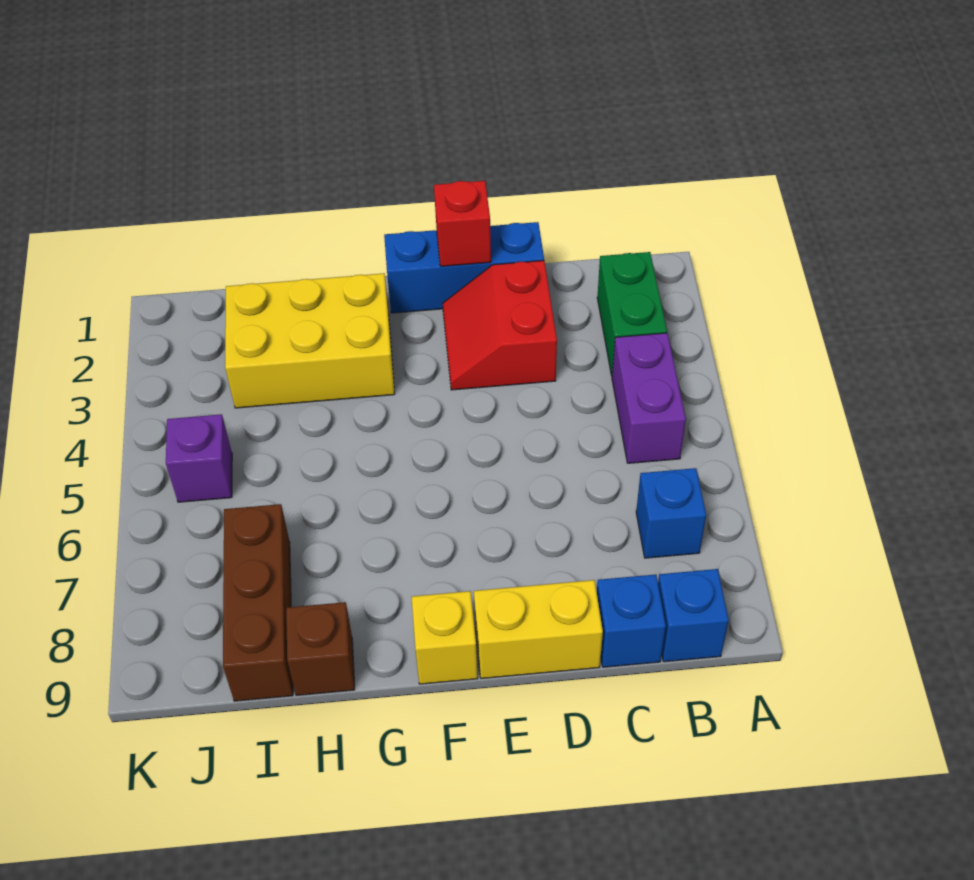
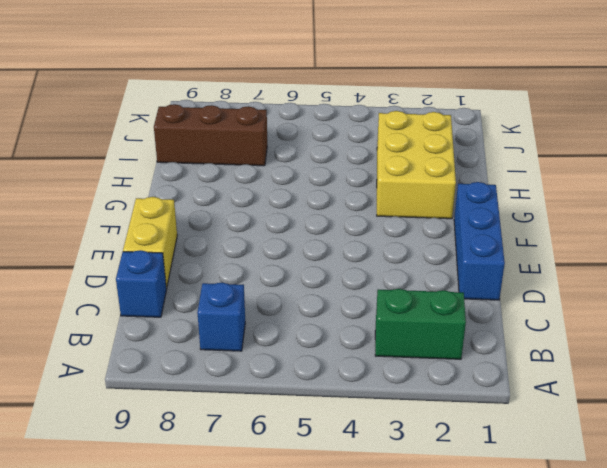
none -> purple 1x2 brick [612,333,686,463]
none -> blue 1x1 brick [658,569,729,662]
none -> red 2x2 slope [443,261,557,390]

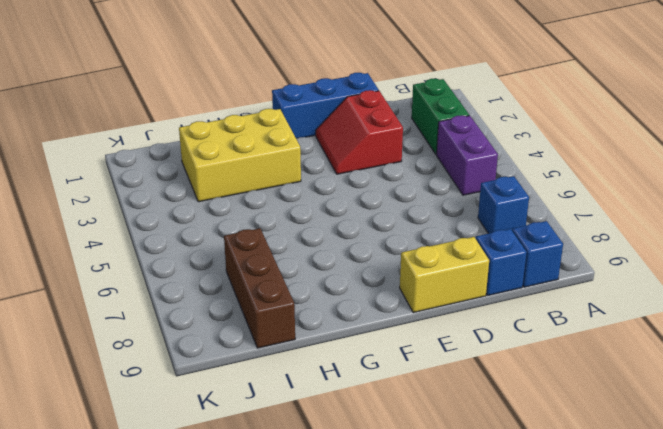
none -> yellow 1x1 brick [412,591,478,684]
none -> brown 1x1 brick [286,602,355,695]
none -> purple 1x1 brick [166,414,232,502]

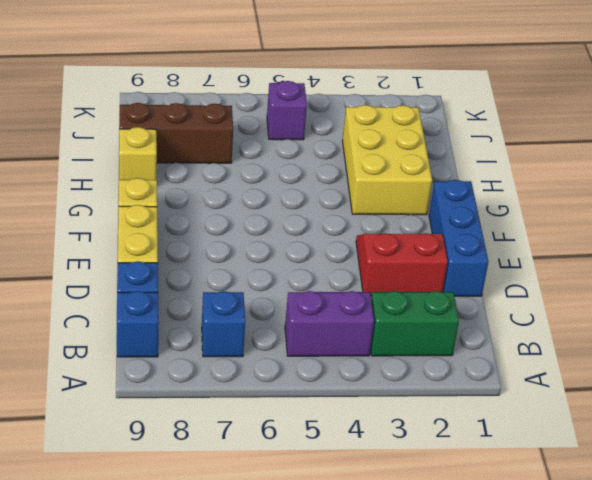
yellow 1x1 brick [119,127,157,180] -> brown 1x1 brick [286,602,355,695]
none -> red 1x1 brick [434,181,491,266]

